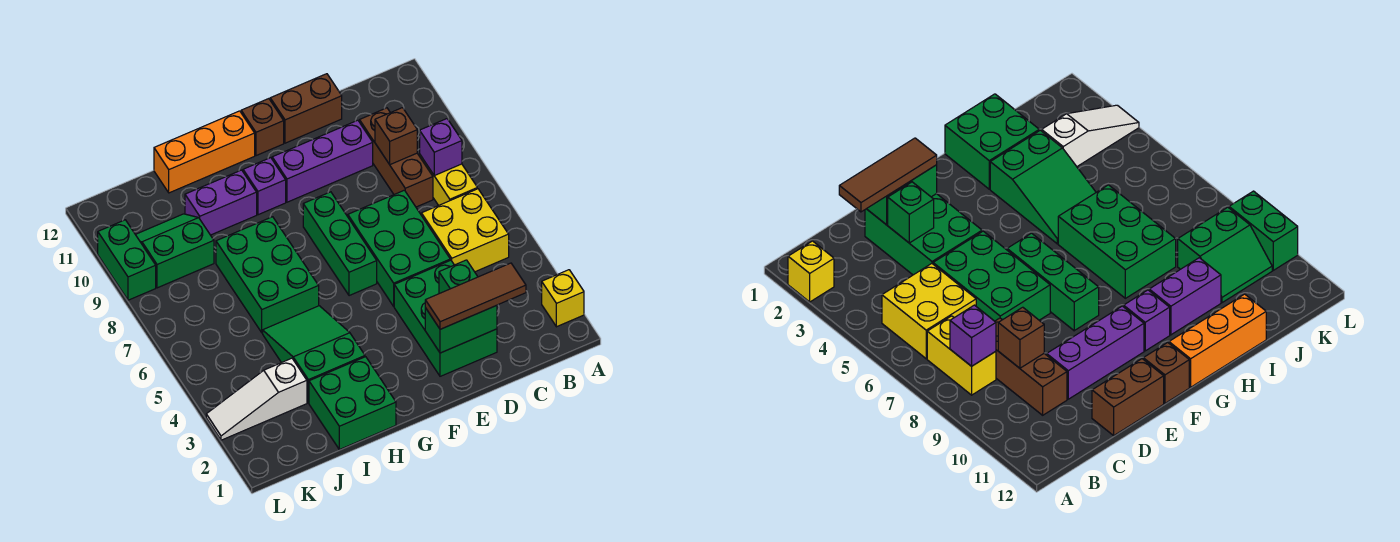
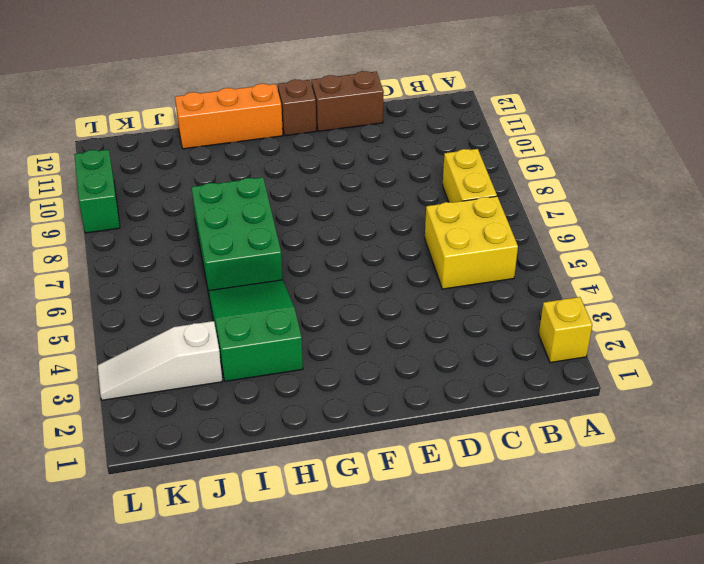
none -> brown 1x3 brick [359,108,433,207]
none -> green 2x3 brick [394,260,497,376]
none -> green 2x3 brick [348,190,450,306]

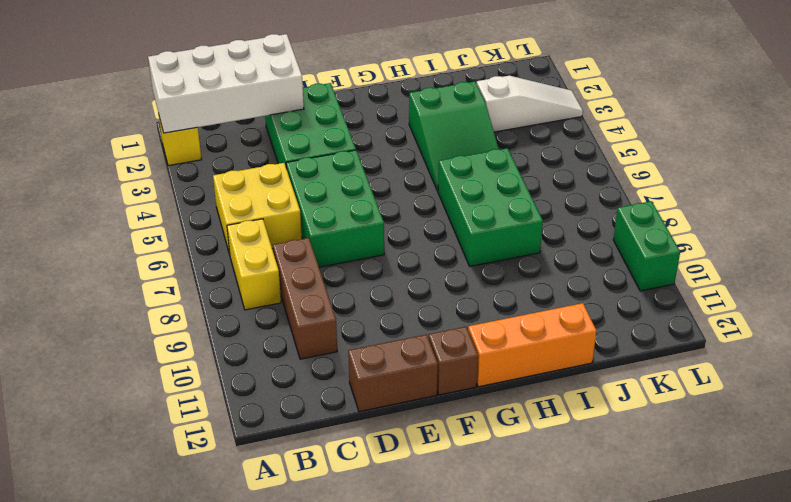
white 2x4 brick [148,34,304,133] -> green 1x2 brick [425,305,497,353]
none -> purple 1x3 brick [272,120,373,202]
none -> green 1x3 brick [303,192,377,296]
none -> purple 1x1 brick [243,158,286,215]

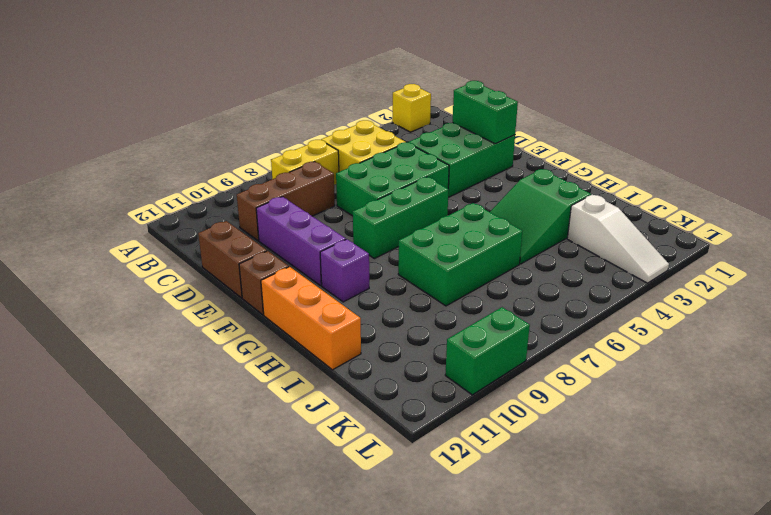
none -> green 2x2 brick [309,357,396,450]
none -> purple 1x2 brick [185,170,257,235]
none -> green 2x2 slope [135,214,214,288]

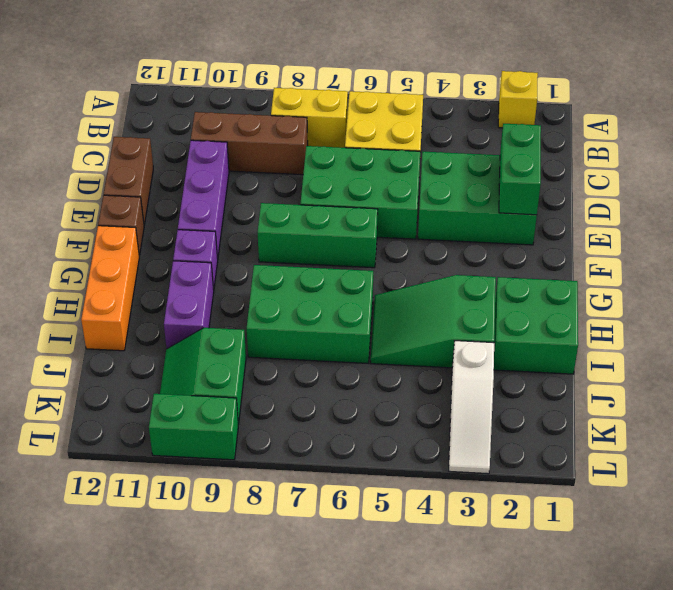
none -> purple 1x1 brick [420,119,462,176]
none -> brown 1x1 brick [375,108,417,165]
none -> green 1x1 brick [439,260,478,294]

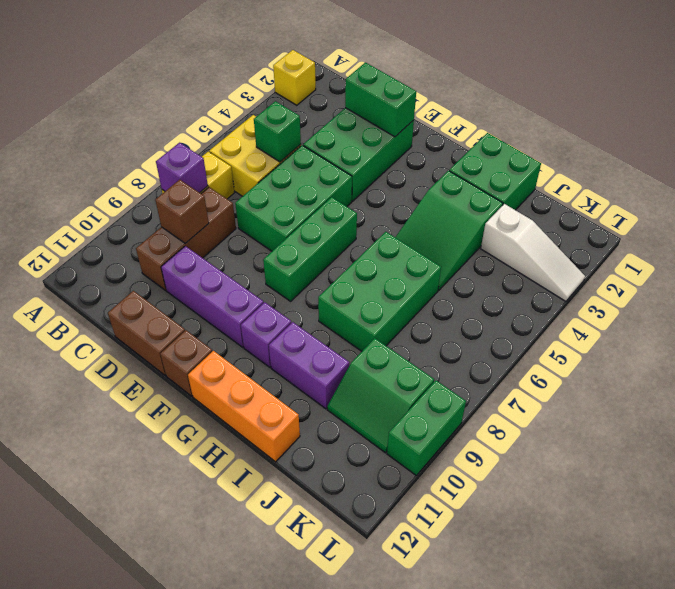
green 1x1 brick [254,101,301,162] -> green 1x1 brick moved to [439,260,478,294]
none -> brown 1x3 tile [425,263,526,329]

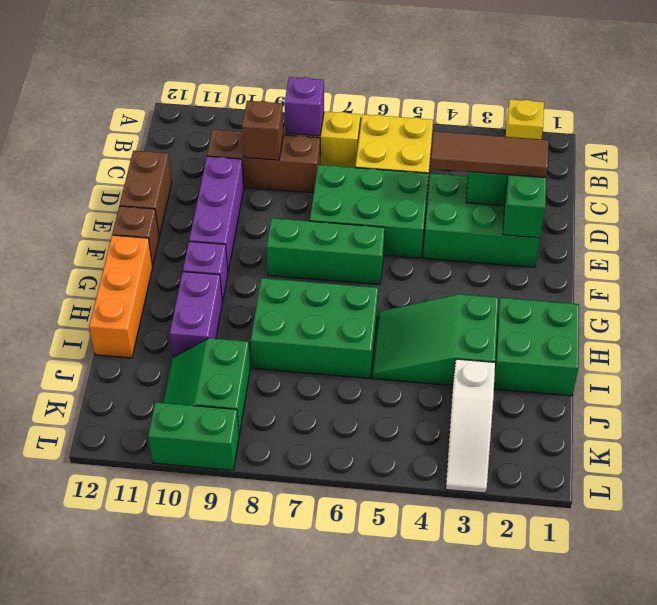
brown 1x3 tile [430,131,549,177] -> brown 1x3 tile turned to [425,263,526,329]

